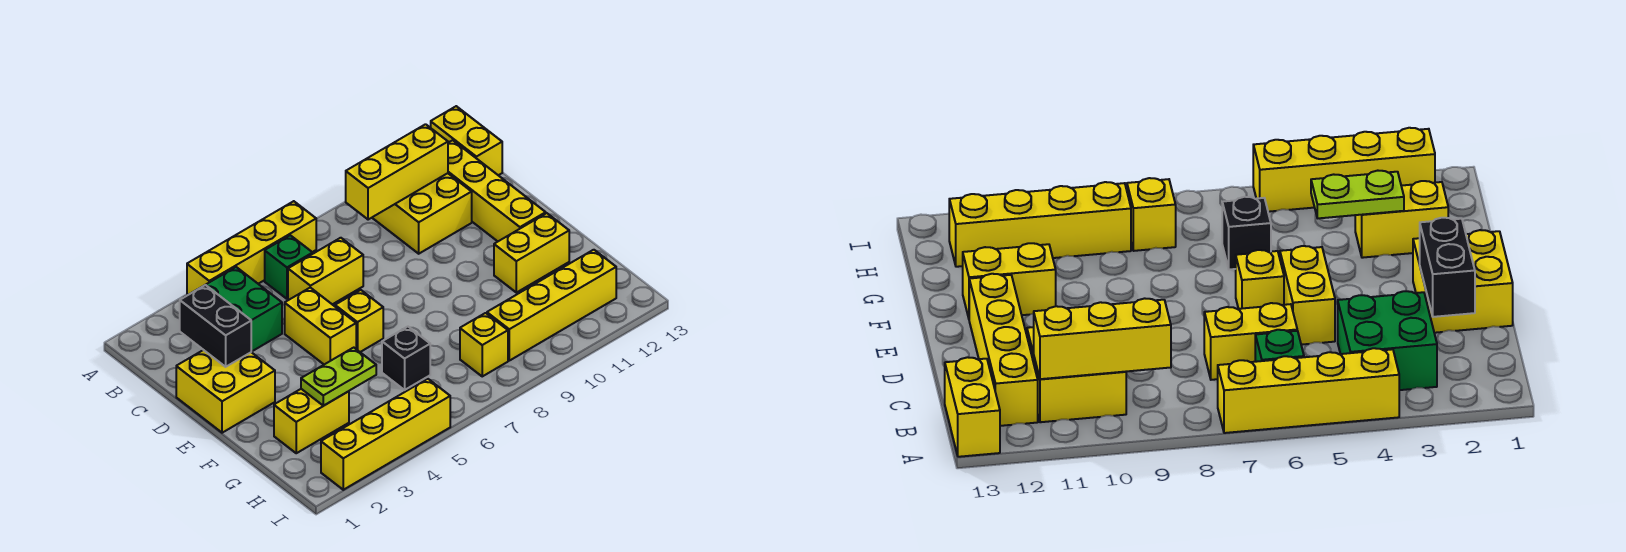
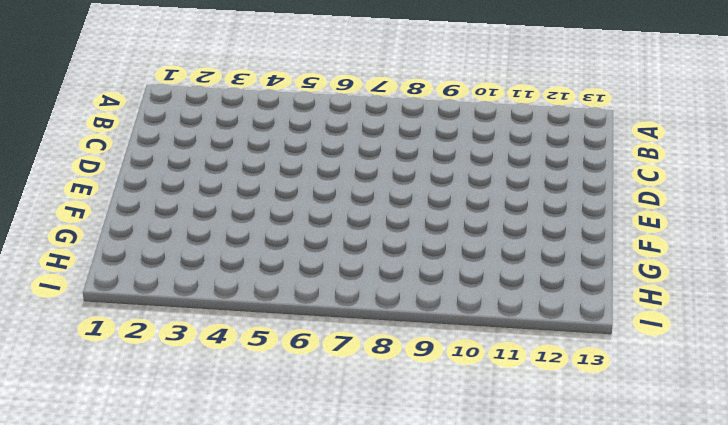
none -> yellow 1x4 brick [187,201,316,295]
none -> yellow 1x2 brick [431,106,502,175]
none -> green 2x2 brick [206,267,282,352]

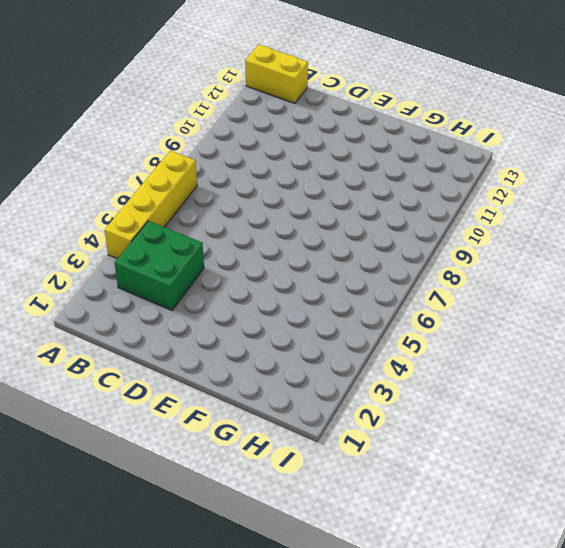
none -> green 1x1 brick [265,235,313,299]
none -> yellow 2x2 brick [373,173,472,254]
none -> yellow 1x4 brick [448,140,546,241]

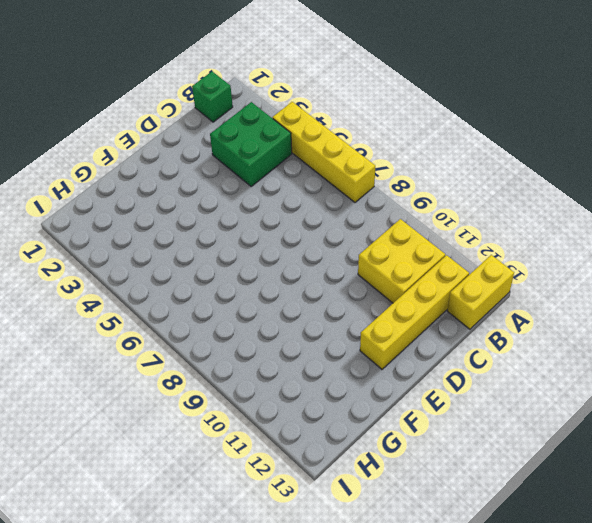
green 1x1 brick [192,71,233,122] -> green 1x1 brick moved to [265,235,313,299]
none -> yellow 1x2 brick [288,238,363,304]
none -> yellow 2x2 brick [176,350,275,433]
none -> yellow 1x2 brick [285,288,356,364]

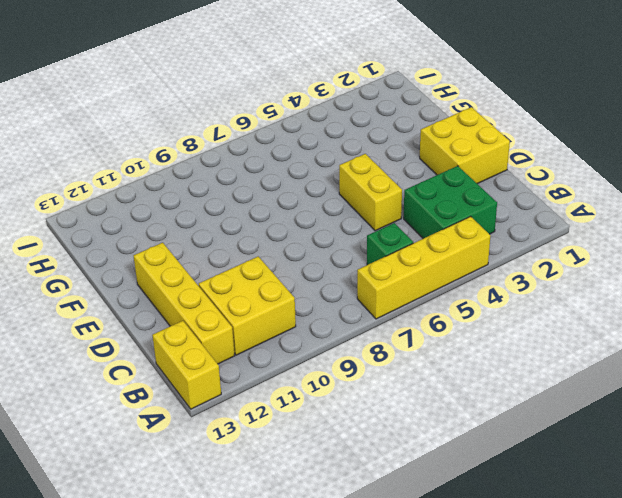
none -> yellow 1x2 brick [288,238,363,304]
none -> yellow 1x1 brick [335,290,383,352]
none -> yellow 1x2 brick [494,213,569,293]

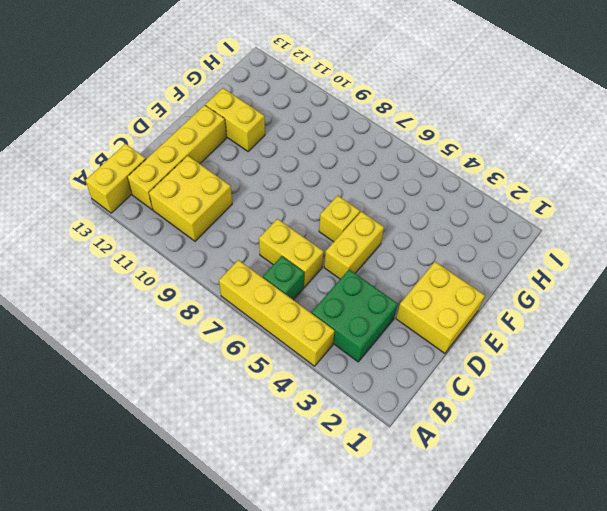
none -> yellow 1x2 brick [274,389,349,453]
none -> black 1x1 brick [382,327,430,390]
none -> yellow 1x1 brick [460,313,508,376]

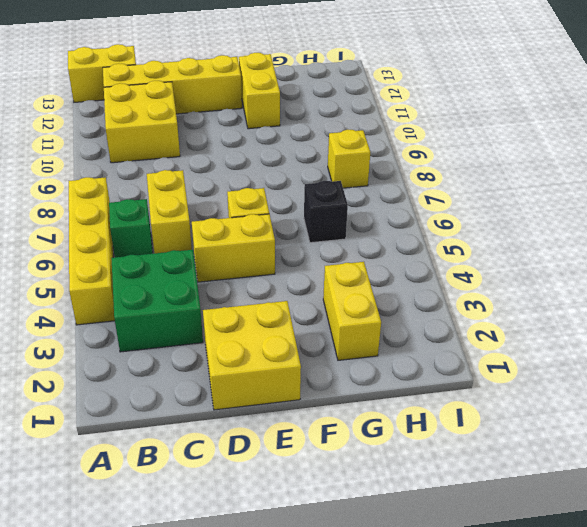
none -> yellow 1x4 brick [487,250,616,361]
none -> yellow 1x4 brick [321,379,450,490]
none -> yellow 1x3 brick [346,124,448,220]

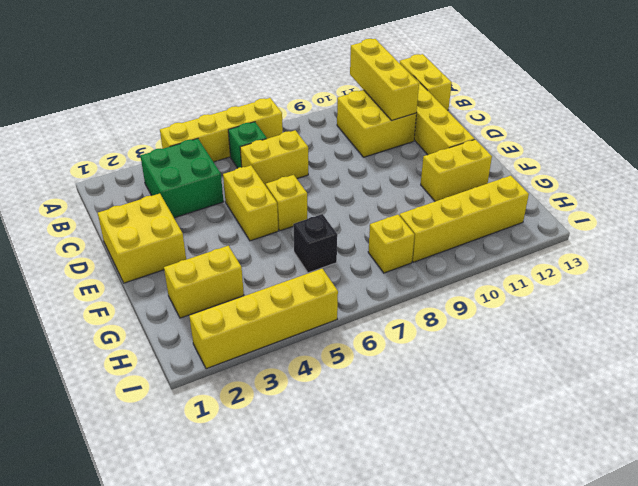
yellow 1x3 brick [350,39,419,121] -> yellow 1x3 brick turned to [346,124,448,220]
none -> black 1x2 brick [180,285,251,367]
none -> lime 1x2 plate [301,348,376,406]

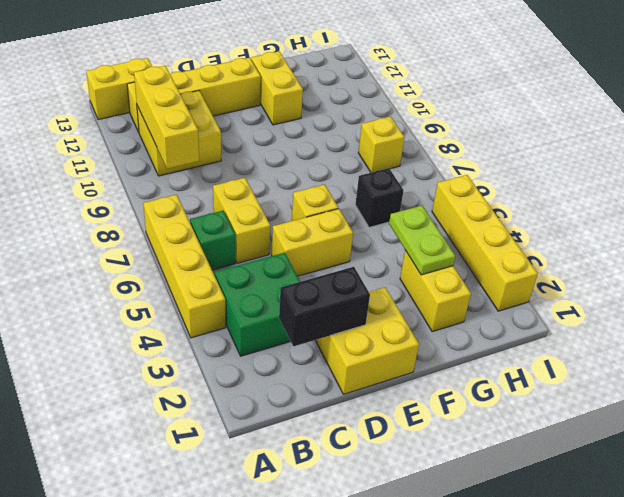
none -> yellow 1x4 brick [487,250,616,361]

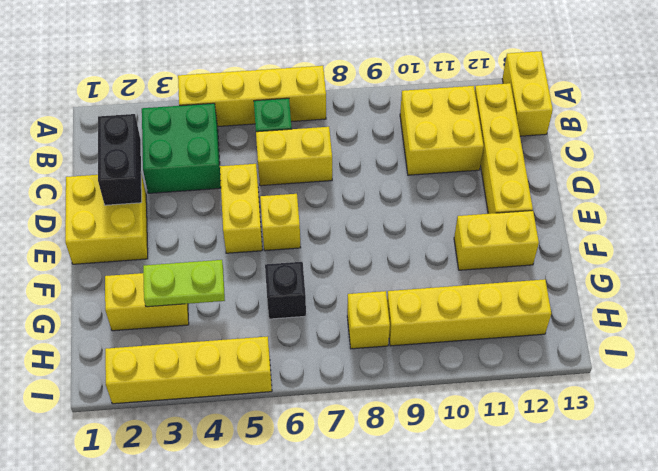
none -> yellow 1x3 brick [346,124,448,220]

